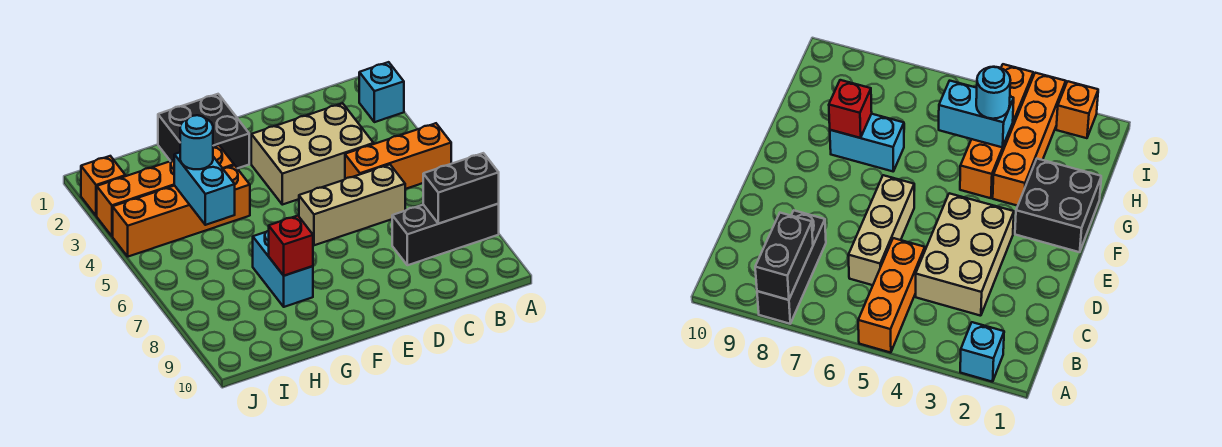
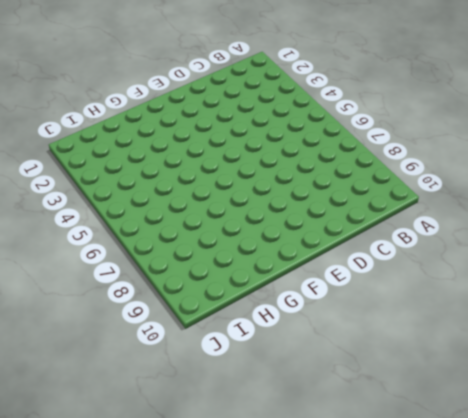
none -> cyan 1x1 brick [359,62,404,122]
none -> orange 1x3 brick [345,123,451,189]
none -> black 1x3 brick [392,204,499,265]

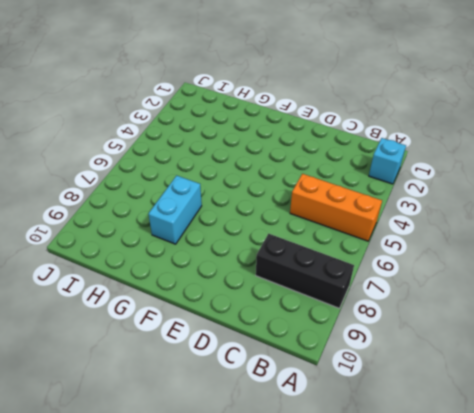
none -> tan 2x3 brick [251,103,374,205]
none -> tan 1x3 brick [299,165,405,245]
none -> black 2x2 brick [158,94,249,168]

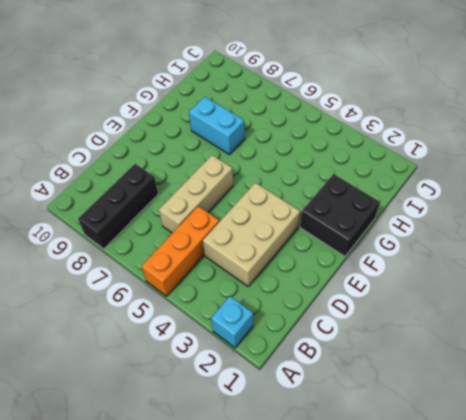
none -> orange 1x4 brick [97,145,234,236]
none -> orange 1x4 brick [113,165,250,257]
none -> orange 1x1 brick [81,156,125,216]

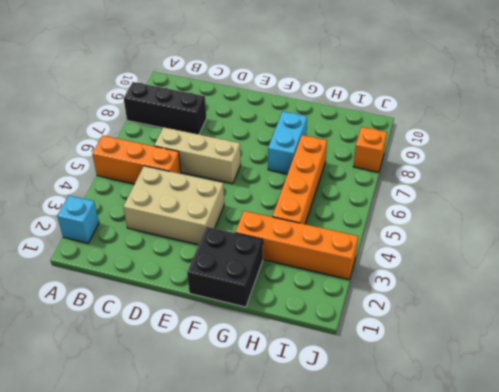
orange 1x4 brick [272,135,327,224] -> orange 1x4 brick turned to [113,165,250,257]
orange 1x1 brick [353,127,387,172] -> orange 1x1 brick moved to [81,156,125,216]
none -> black 1x2 brick [423,153,499,224]
none -> red 1x1 brick [269,216,313,276]
none -> cyan 1x2 brick [174,153,235,225]

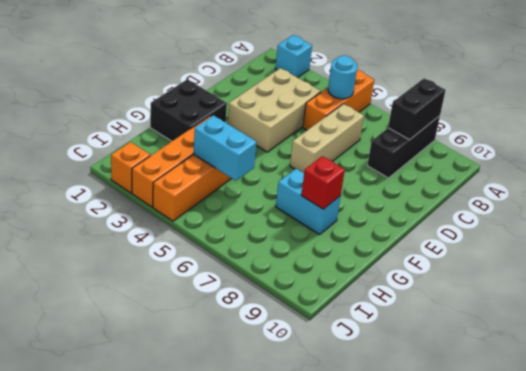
cyan 1x1 round brick [328,56,357,99] -> cyan 1x1 round brick moved to [180,115,213,169]

